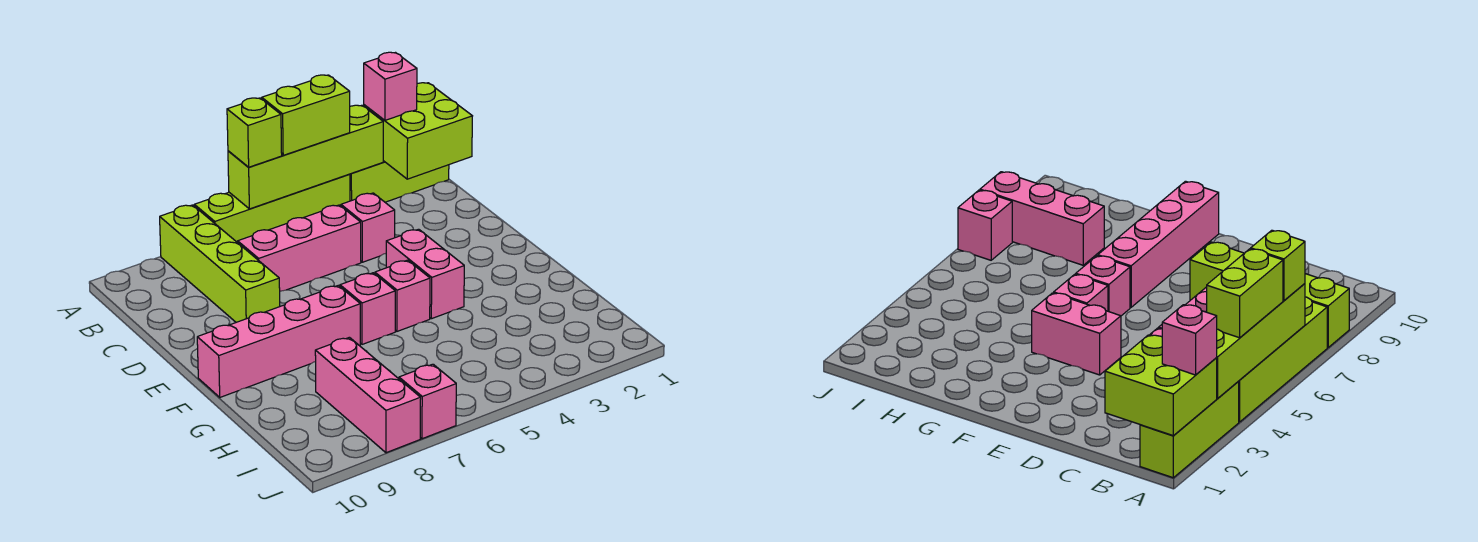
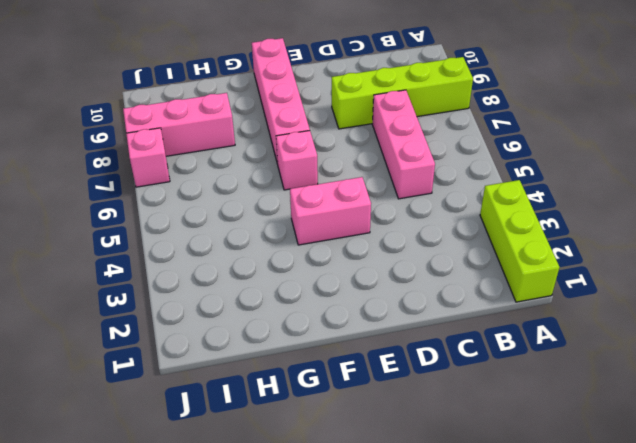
none -> lime 1x4 brick [194,174,350,243]
none -> pink 1x1 brick [341,193,395,262]
none -> pink 1x1 brick [375,260,430,331]

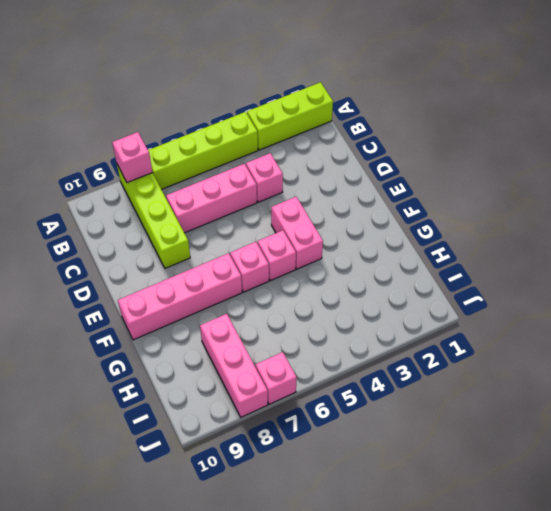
pink 1x1 brick [112,132,152,183] -> pink 1x1 brick moved to [364,52,417,120]
none -> lime 2x2 brick [364,83,472,179]
none -> lime 1x4 brick [228,105,383,209]
none -> lime 1x2 brick [262,75,350,155]

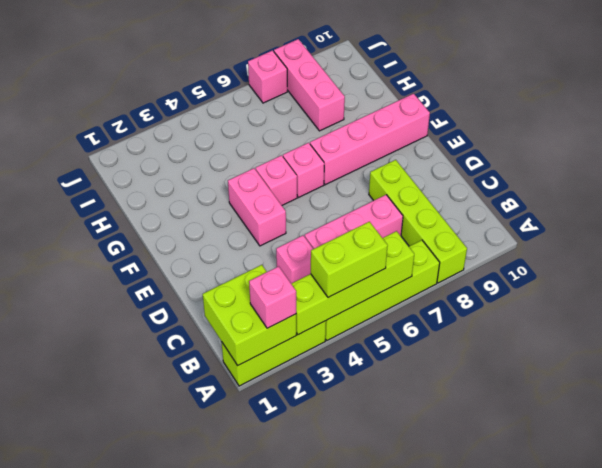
none -> lime 1x1 brick [227,98,282,167]

